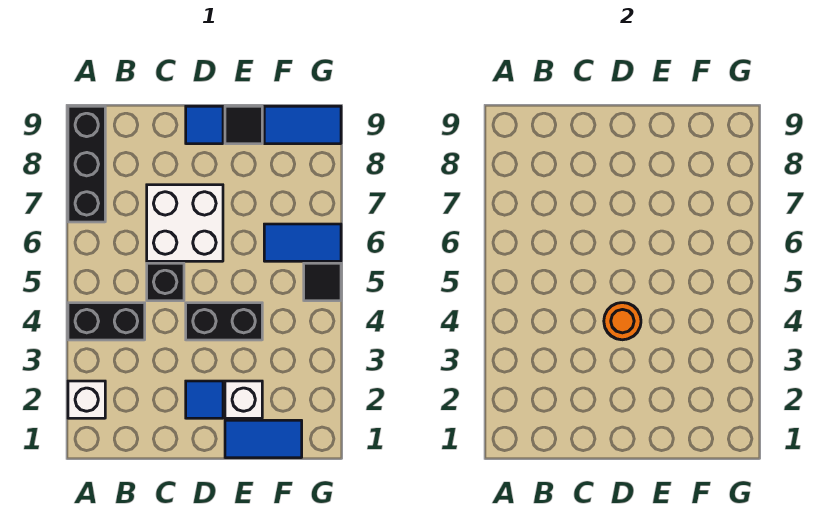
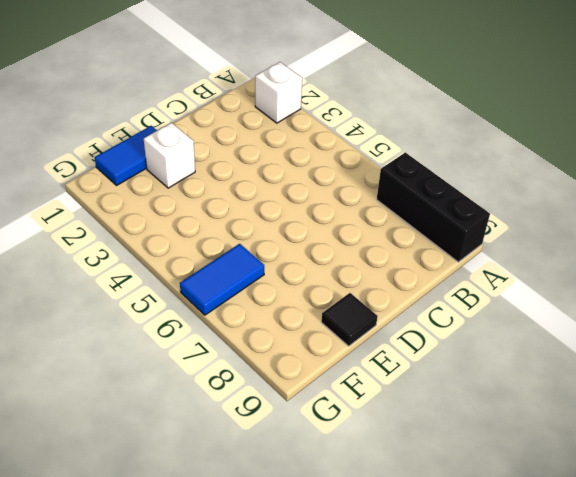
none -> black 1x2 brick [68,303,145,340]
none -> black 1x1 brick [147,263,184,301]
none -> white 2x2 brick [147,185,223,261]

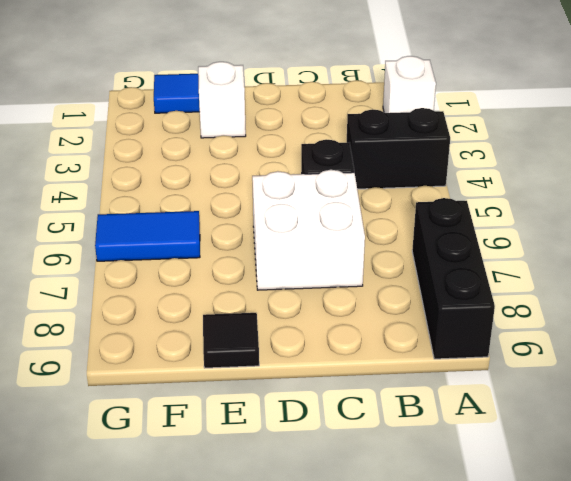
none -> blue 1x1 tile [186,381,223,418]
none -> black 1x2 brick [186,303,262,340]
none -> blue 1x1 tile [186,106,223,144]

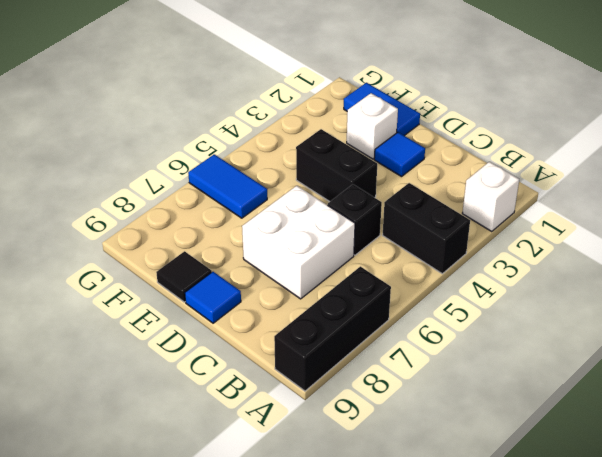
none -> blue 1x2 tile [264,106,341,144]
none -> black 1x1 tile [304,263,341,301]
none -> orange 1x1 round brick [604,303,641,340]

